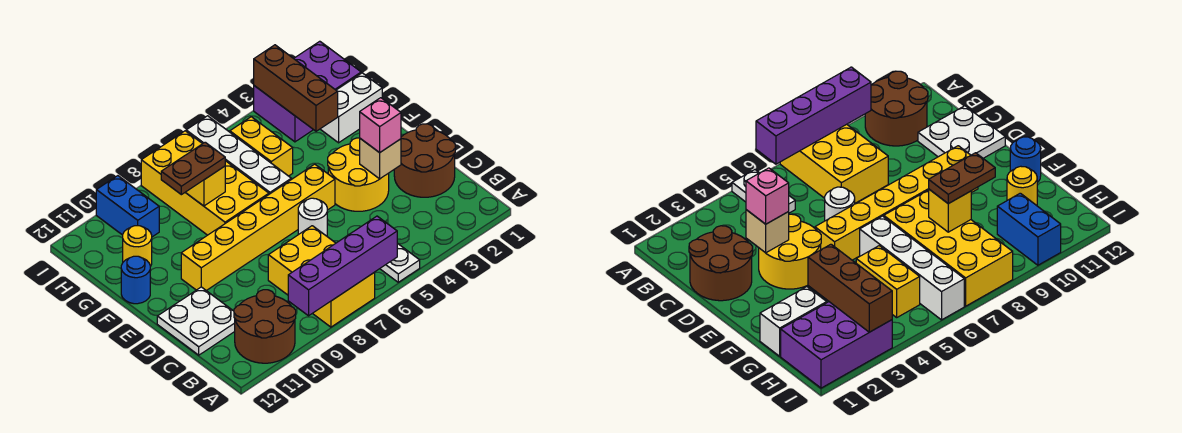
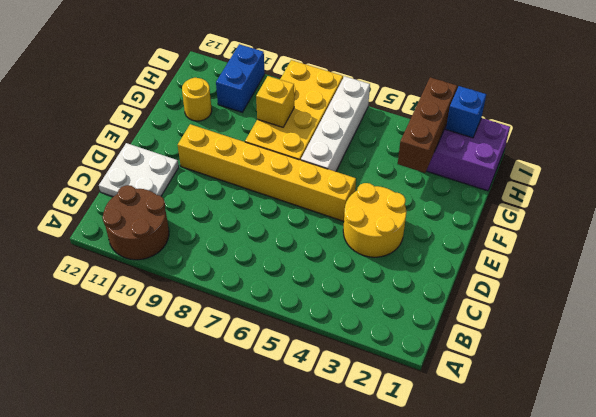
blue 1x1 brick [446,86,486,138] -> none
none -> white 1x2 plate [380,243,420,282]
none -> yellow 2x3 brick [268,226,375,327]
none -> brown 2x2 round brick [394,124,455,197]

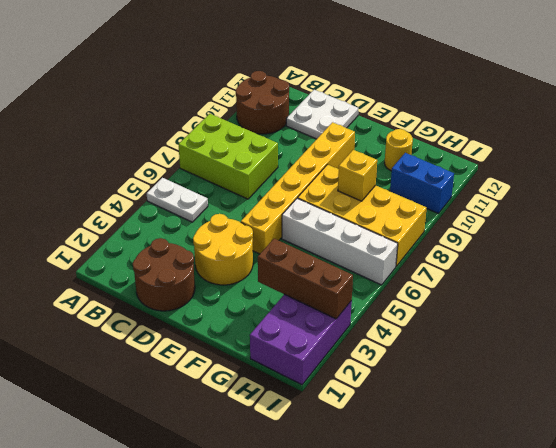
lime 2x3 brick [178,114,278,199] -> yellow 2x3 brick [268,226,375,327]
none -> white 1x1 round brick [298,198,327,236]
none -> blue 1x1 round brick [121,256,150,304]
none -> white 1x2 brick [321,73,382,143]

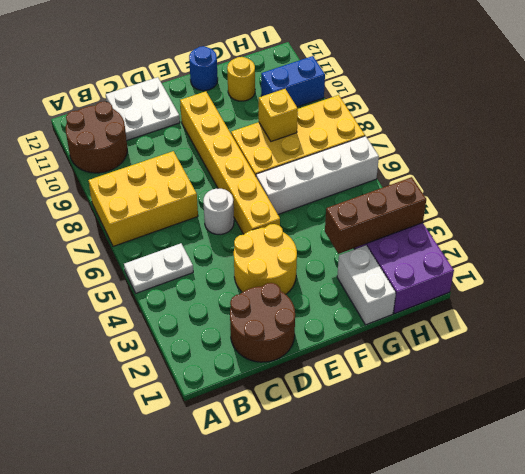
none -> yellow 1x2 brick [230,117,293,176]
none -> purple 1x4 brick [288,216,397,316]
none -> tan 1x1 brick [360,139,401,179]

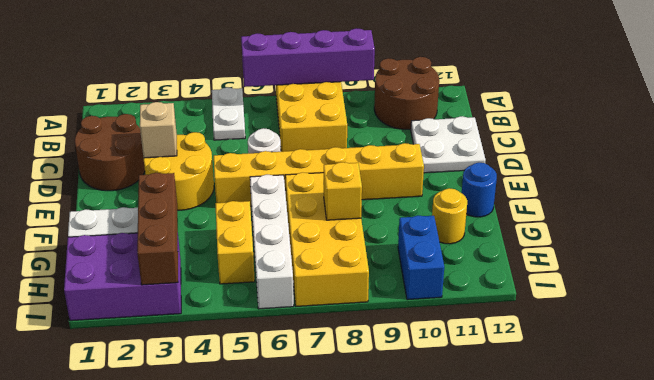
none -> pink 1x1 brick [360,98,401,153]
none -> brown 1x2 plate [161,142,225,195]

